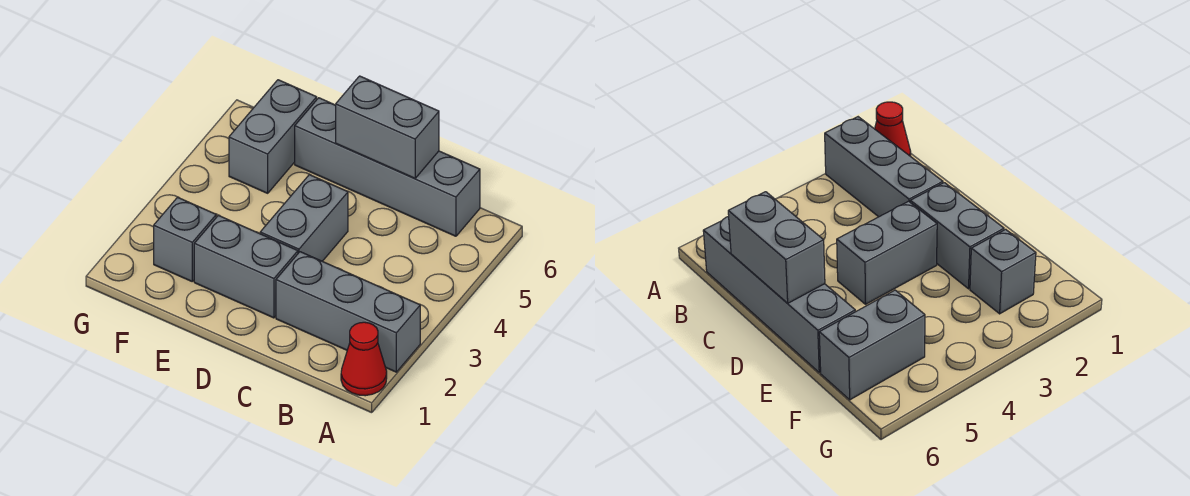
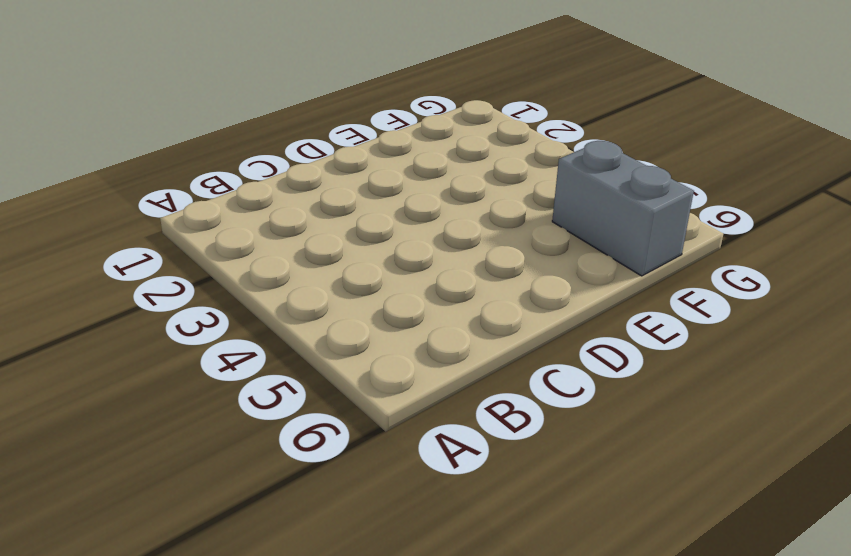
none -> red 1x1 cone [341,322,387,396]
none -> grey 1x3 brick [276,252,420,372]

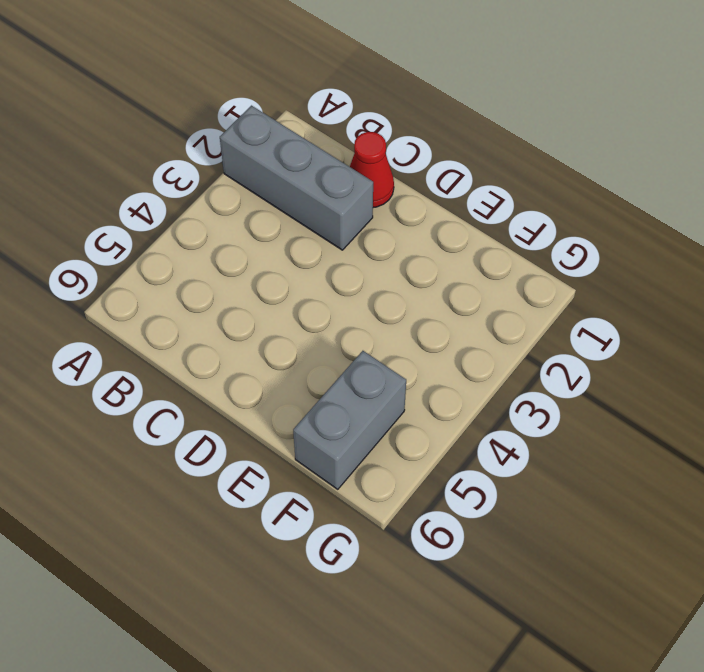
red 1x1 cone [350,132,394,207] -> red 1x1 cone moved to [341,322,387,396]
none -> grey 1x4 brick [295,98,480,236]
none -> grey 1x2 brick [194,215,298,318]

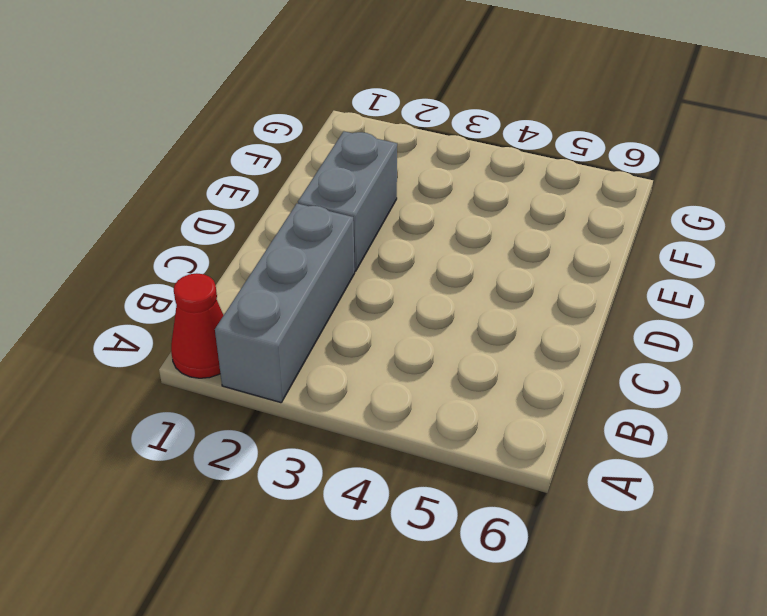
none -> grey 1x4 brick [295,98,480,236]
none -> grey 1x2 brick [260,175,348,261]

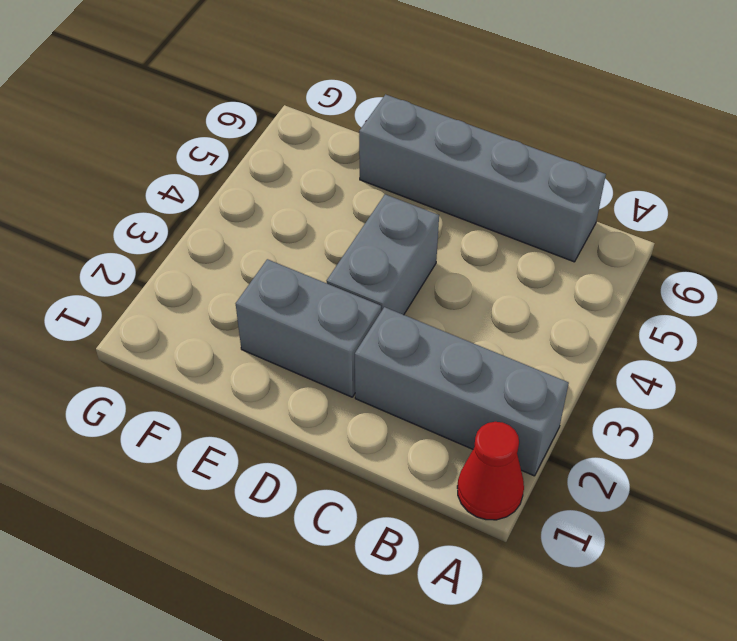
none -> grey 1x1 brick [154,197,216,281]
none -> grey 1x2 brick [229,80,317,193]

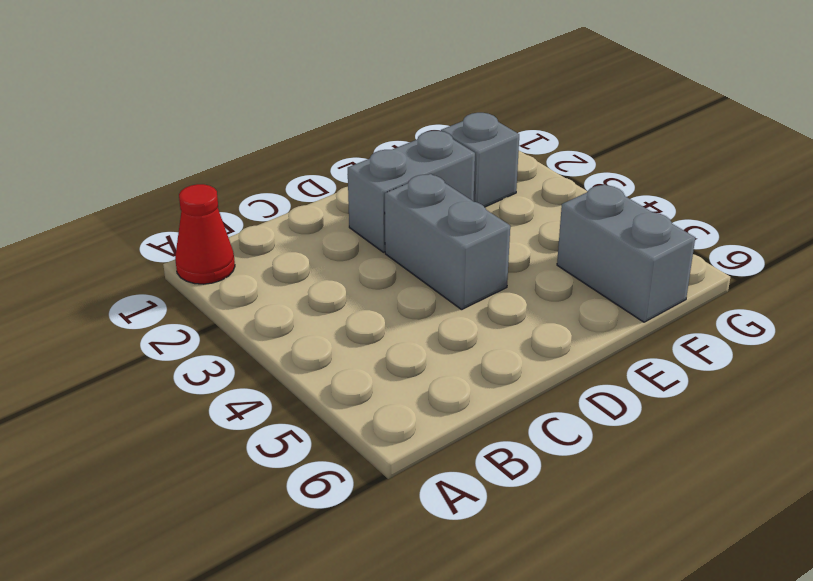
none -> grey 1x3 brick [276,252,420,372]
none -> grey 1x4 brick [295,98,480,236]

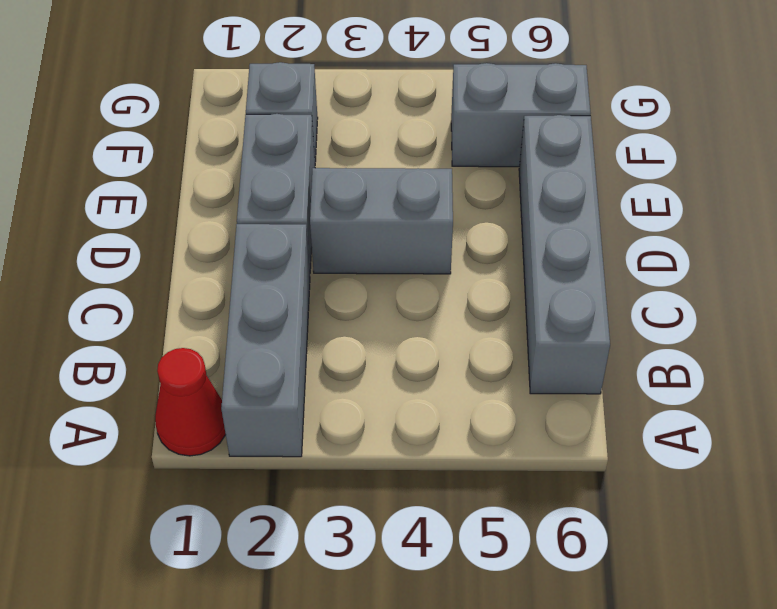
none -> grey 1x2 brick [336,76,439,178]

